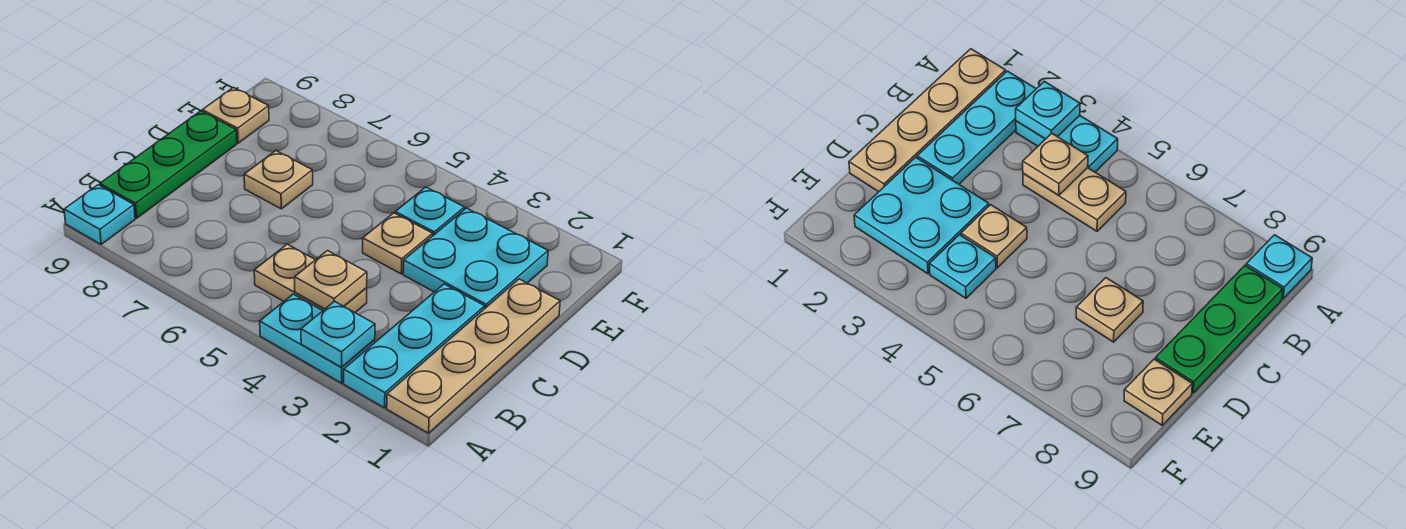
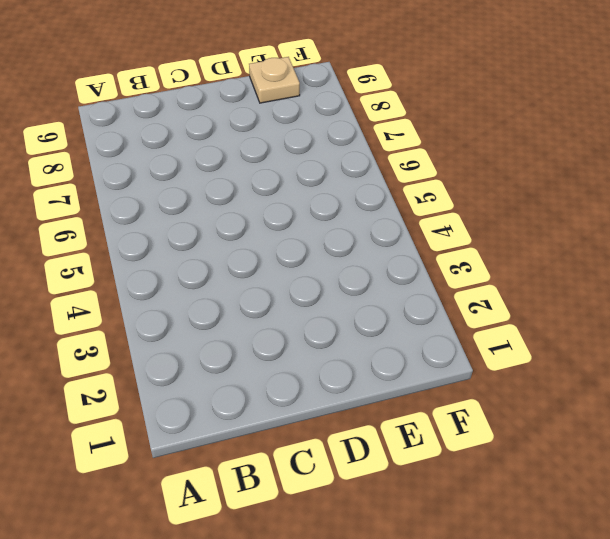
none -> tan 1x4 plate [387,279,560,433]
none -> cyan 1x3 plate [344,284,485,408]
none -> cyan 1x2 plate [260,294,375,383]

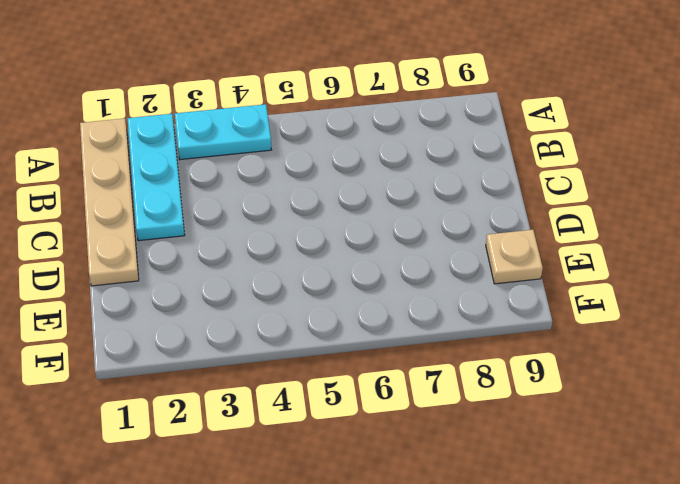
none -> cyan 1x1 plate [64,185,135,244]
none -> tan 1x2 plate [254,244,367,312]
none -> green 1x3 plate [100,111,237,218]

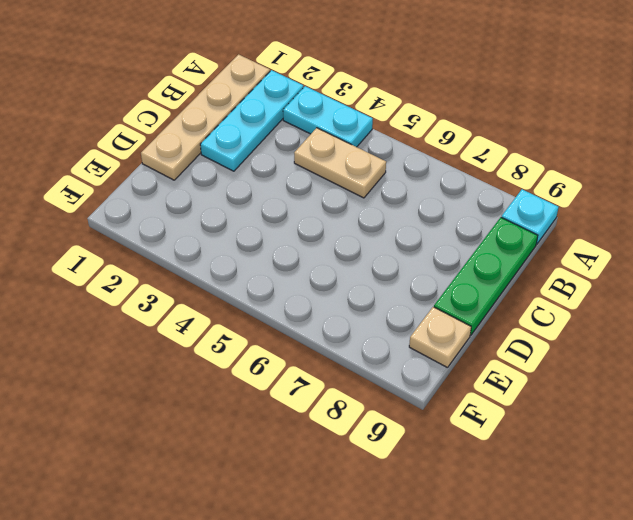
none -> cyan 2x2 plate [403,208,548,308]
none -> tan 1x1 plate [363,213,433,274]
none -> tan 1x1 plate [244,151,313,209]

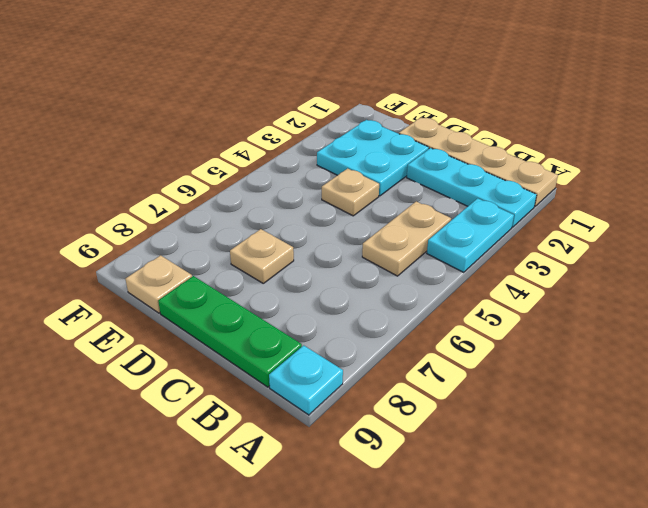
none -> cyan 1x1 plate [395,187,464,235]
none -> cyan 1x1 plate [301,301,375,367]
none -> tan 1x1 plate [295,251,367,309]

